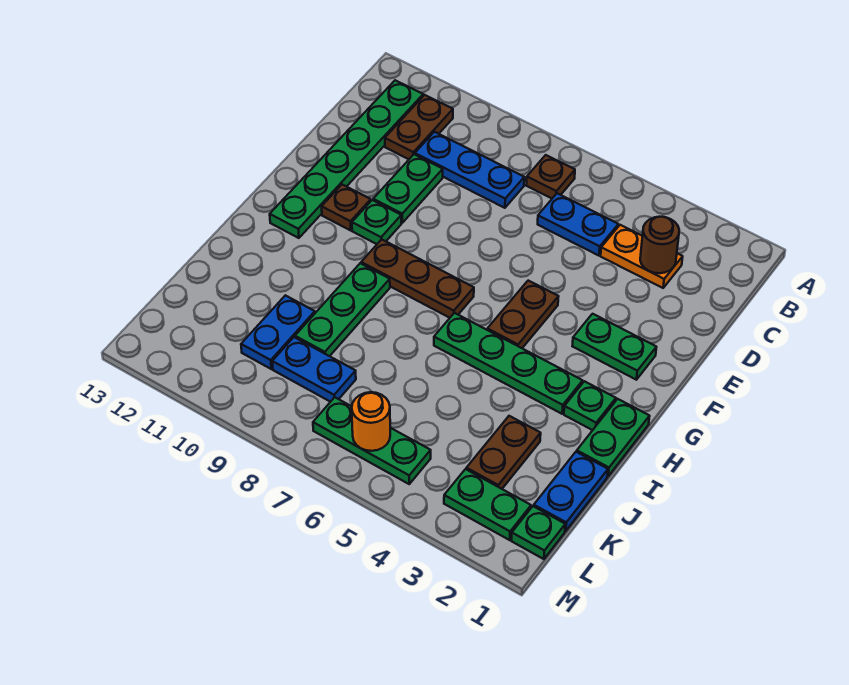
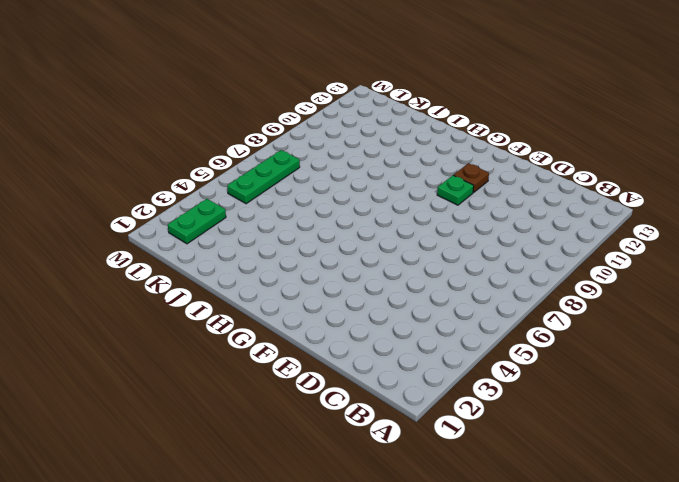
none -> brown 1x1 plate [526,155,575,198]
none -> brown 1x2 plate [385,95,453,159]
none -> green 1x6 plate [270,80,423,238]

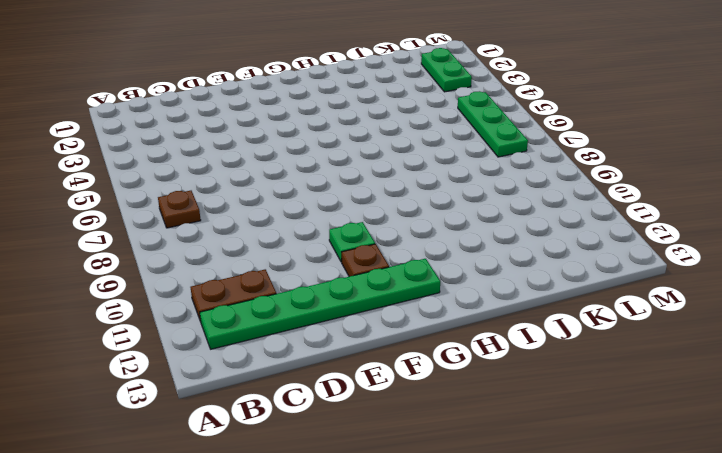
none -> orange 1x2 plate [601,225,683,288]
none -> blue 1x2 plate [538,193,618,256]
none -> blue 1x3 plate [415,132,524,208]

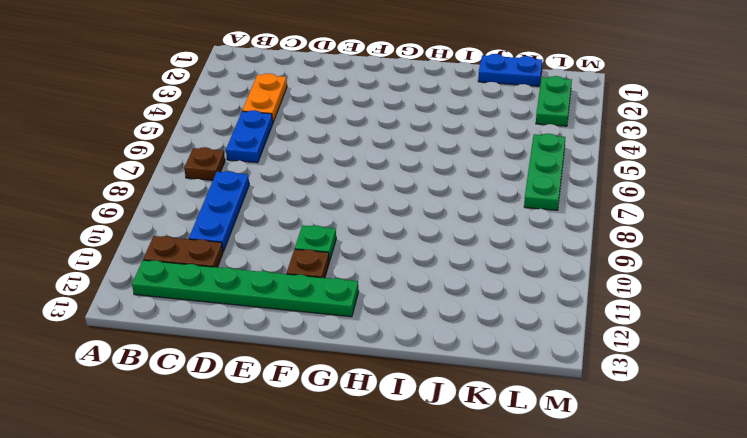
none -> green 1x2 plate [373,154,443,223]
none -> green 1x2 plate [572,314,656,380]
none -> brown 1x2 plate [487,281,559,348]

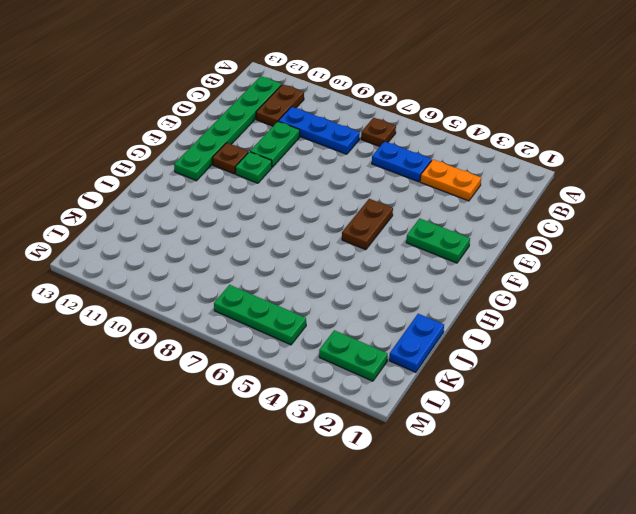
none -> brown 1x3 plate [361,239,474,318]
none -> green 1x2 plate [577,399,650,476]
none -> green 1x1 plate [564,381,616,430]

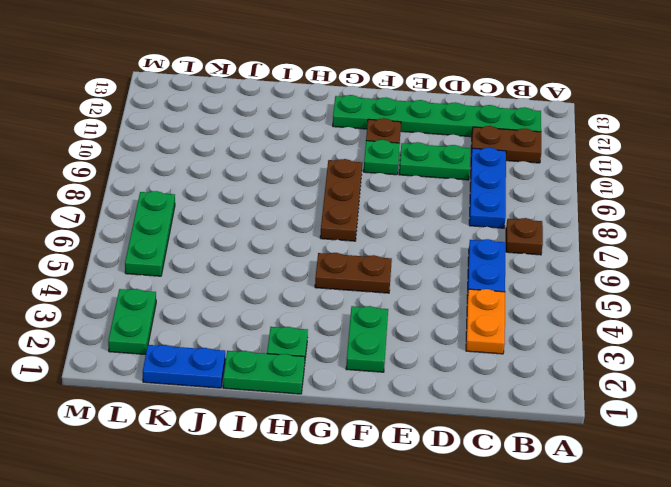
none -> green 1x4 plate [434,313,583,414]
none -> green 1x3 plate [295,263,390,356]
none -> brown 1x2 plate [466,416,541,489]

